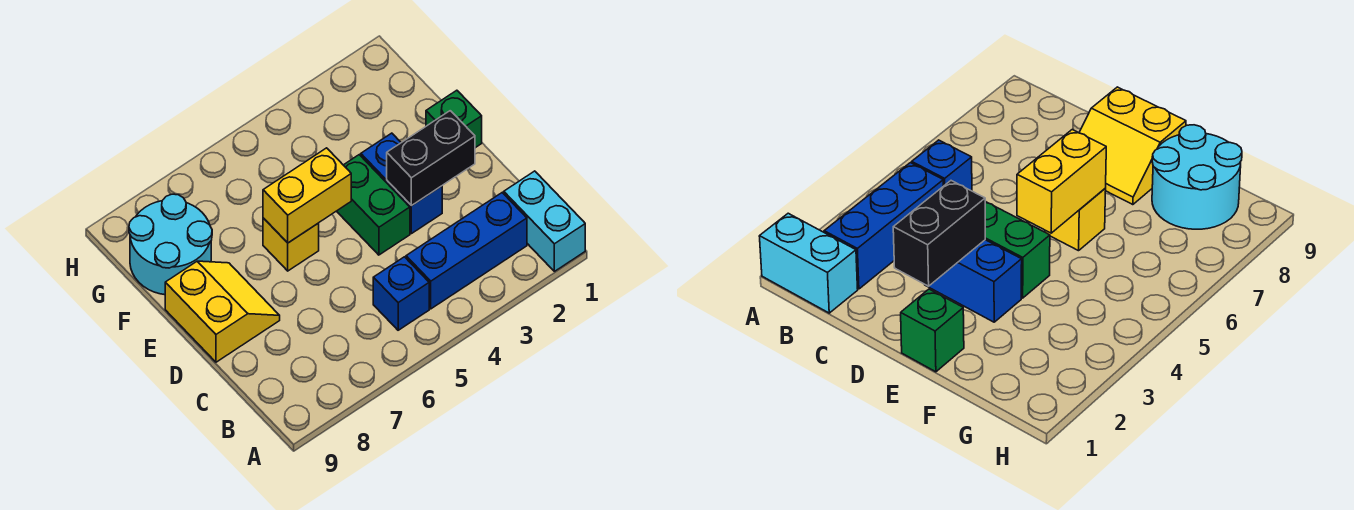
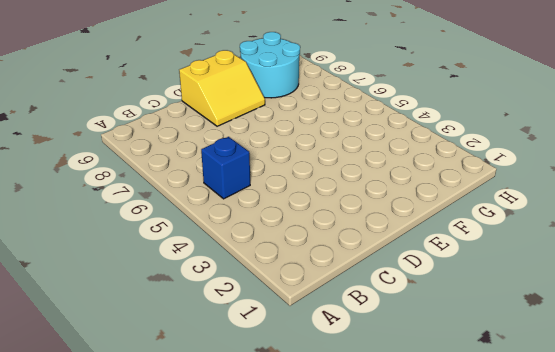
none -> cyan 1x2 brick [504,171,585,271]
none -> blue 1x3 brick [406,193,527,309]

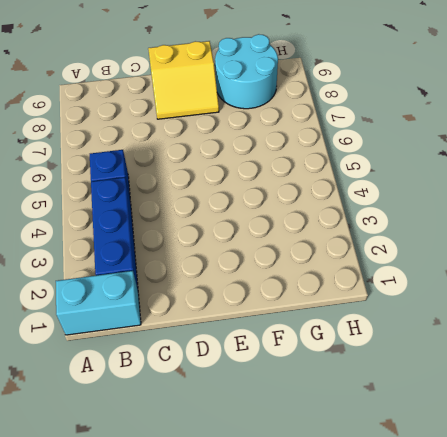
none -> blue 1x2 brick [361,133,442,234]
none -> green 1x2 brick [337,155,410,255]

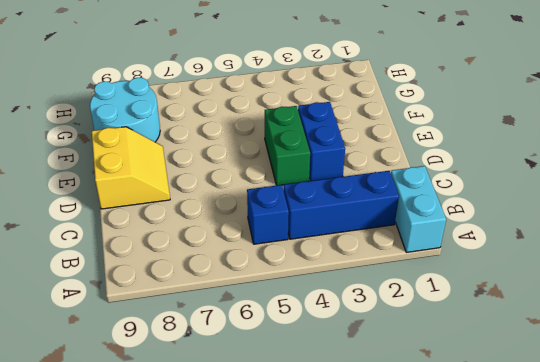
none -> green 1x1 brick [426,90,482,148]
none -> yellow 1x1 brick [263,218,319,271]

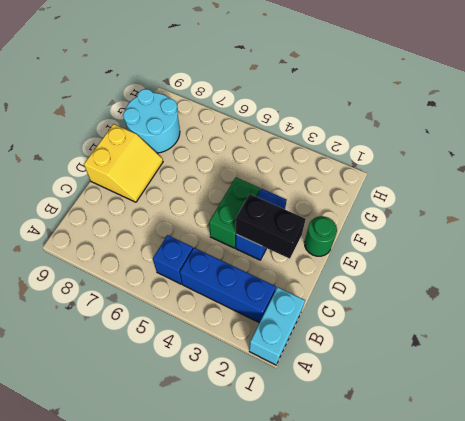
green 1x1 round brick [305,216,337,256] -> green 1x1 brick [426,90,482,148]
none -> yellow 1x1 brick [263,218,319,271]
none -> yellow 1x2 brick [263,148,351,243]

